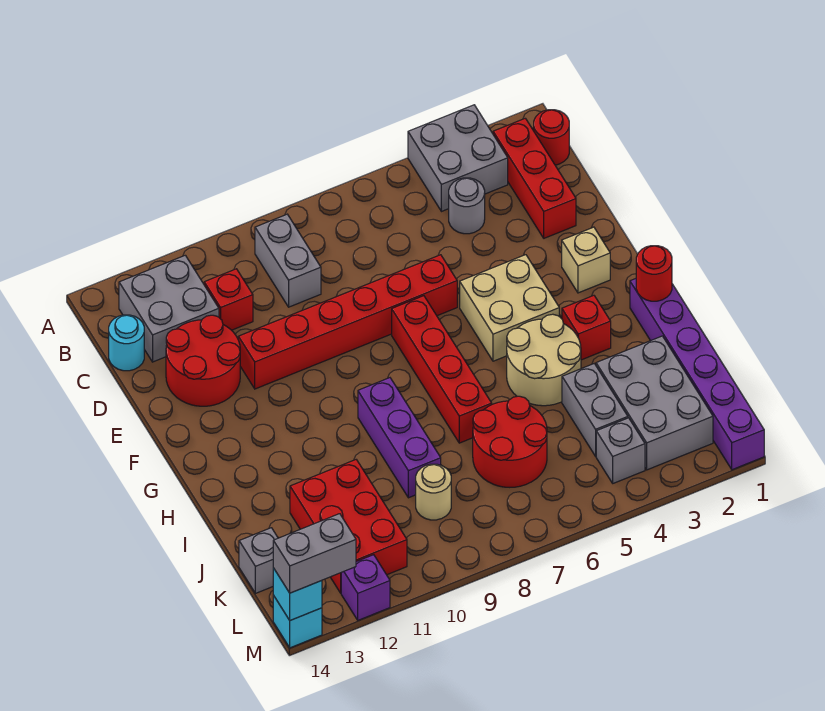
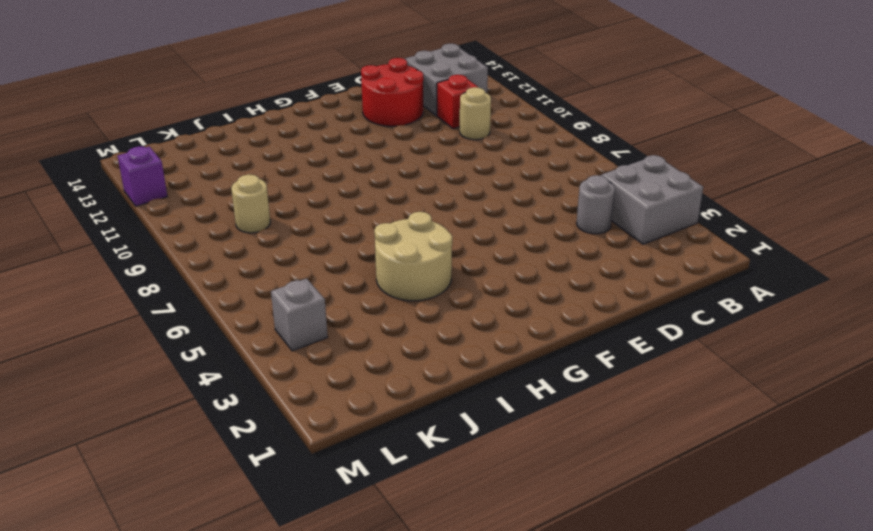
tan 1x1 round brick [460,87,491,140] -> none
none -> red 1x1 round brick [534,110,569,165]
none -> red 1x3 brick [493,118,576,238]
none -> grey 1x2 brick [255,214,321,307]

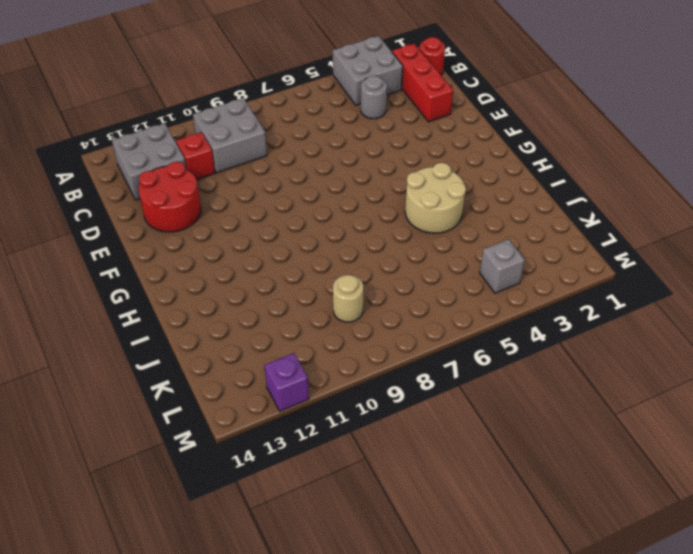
grey 2x2 brick [193,98,267,173] -> grey 1x2 brick [255,214,321,307]
none -> cyan 1x1 round brick [109,315,144,371]
none -> red 1x6 brick [238,255,457,389]
none -> tan 1x1 brick [562,227,610,293]

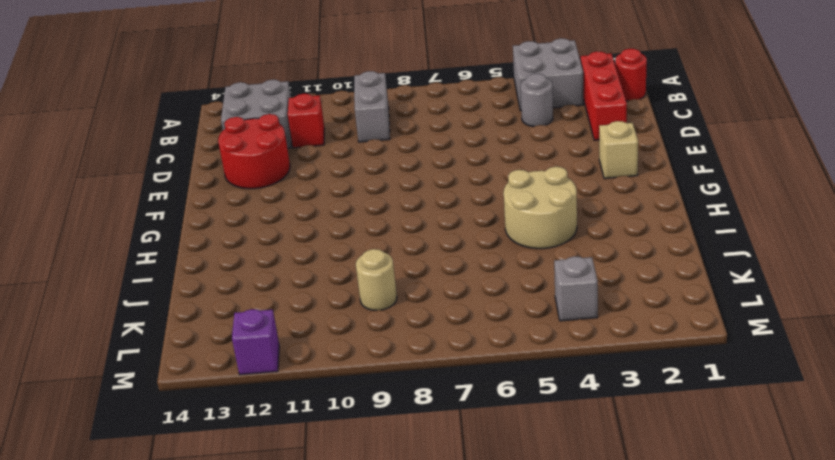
none -> cyan 1x1 round brick [109,315,144,371]
none -> red 1x6 brick [238,255,457,389]
none -> tan 2x2 brick [460,255,559,361]

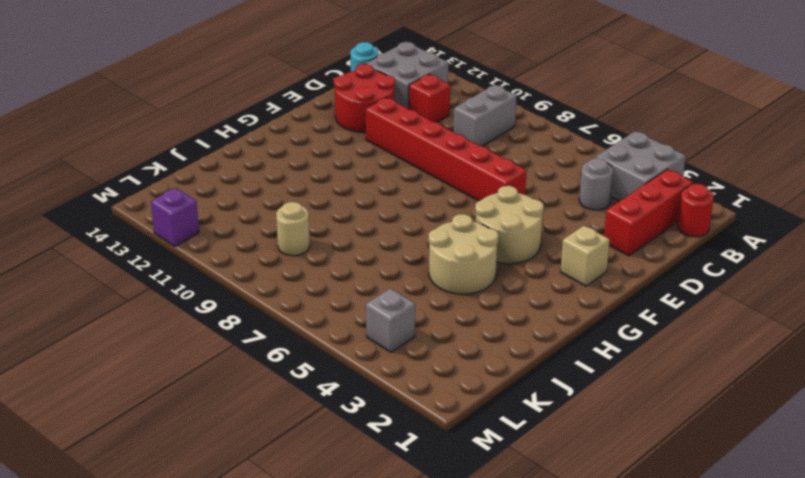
tan 2x2 round brick [475,186,544,264] -> tan 2x2 brick [460,255,559,361]
none -> red 1x4 brick [392,296,492,443]
none -> purple 1x6 brick [630,279,764,470]
none -> red 1x1 brick [562,295,611,360]

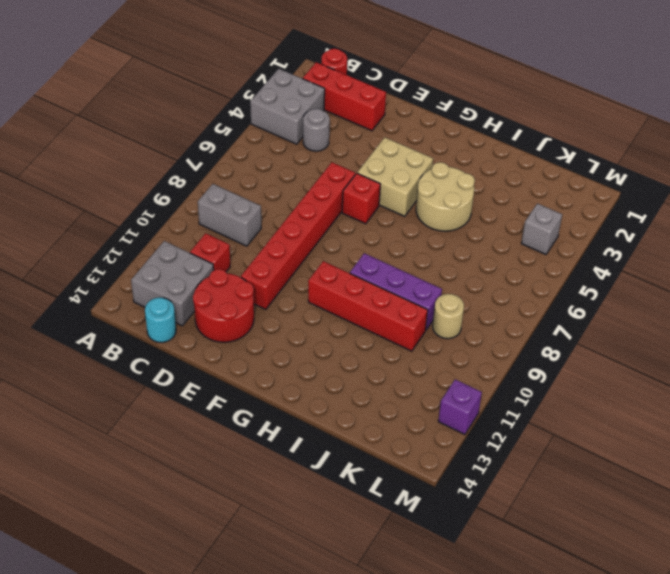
red 1x1 brick [342,173,380,224] -> red 1x1 brick moved to [562,295,611,360]
red 1x4 brick [308,261,428,351] -> red 1x4 brick moved to [392,296,492,443]
none -> tan 1x1 brick [562,227,610,293]
none -> purple 1x6 brick [630,279,764,470]
none -> grey 2x3 brick [596,336,713,470]

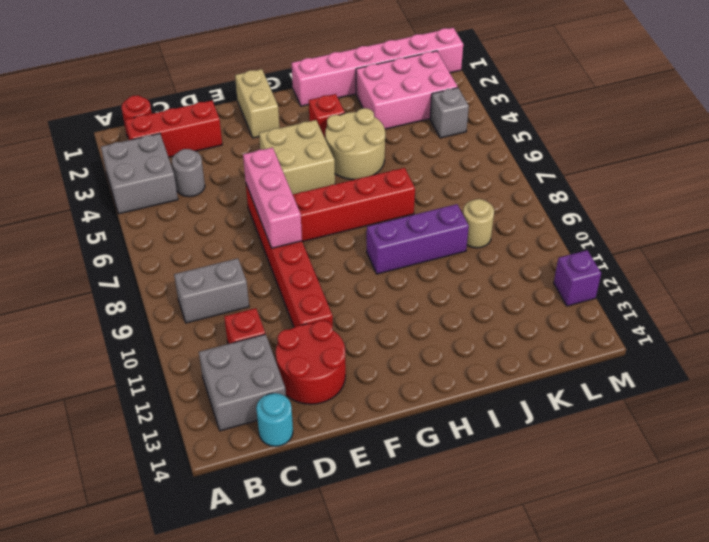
pink 1x3 brick [243,147,302,248] -> none
tan 1x2 brick [235,69,279,138] -> tan 1x1 brick [562,227,610,293]
pink 1x6 brick [292,28,463,106] -> purple 1x6 brick [630,279,764,470]
pink 2x3 brick [356,51,458,129] -> grey 2x3 brick [596,336,713,470]
none -> grey 1x2 brick [562,364,628,456]
none -> red 2x2 round brick [473,396,547,487]
none -> red 2x3 brick [290,460,407,593]

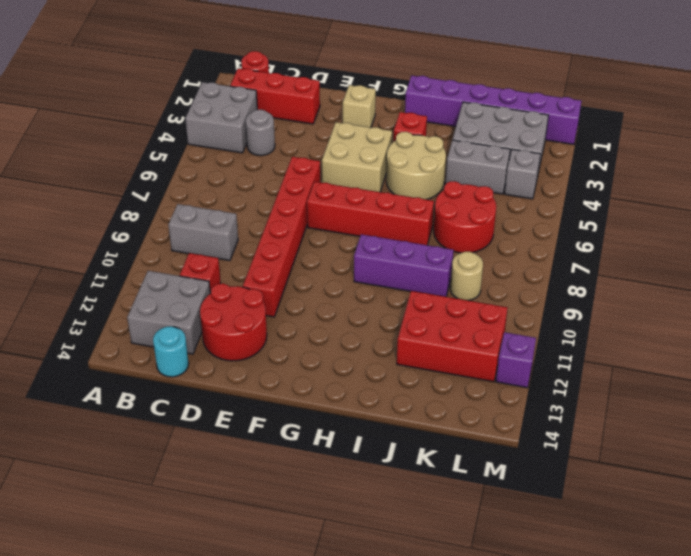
none -> grey 1x1 brick [239,528,278,593]
none -> cyan 1x1 brick [273,595,322,648]
none -> red 1x1 round brick [636,246,672,301]

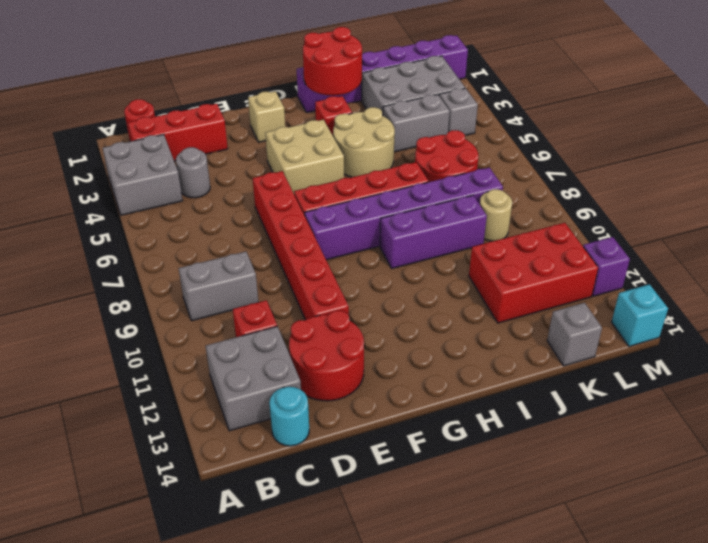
purple 1x6 brick [305,168,503,260] -> none
red 2x2 round brick [303,27,362,96] -> red 1x1 round brick [636,246,672,301]
none -> cyan 1x1 brick [273,568,322,620]
none -> grey 1x2 brick [273,514,356,593]

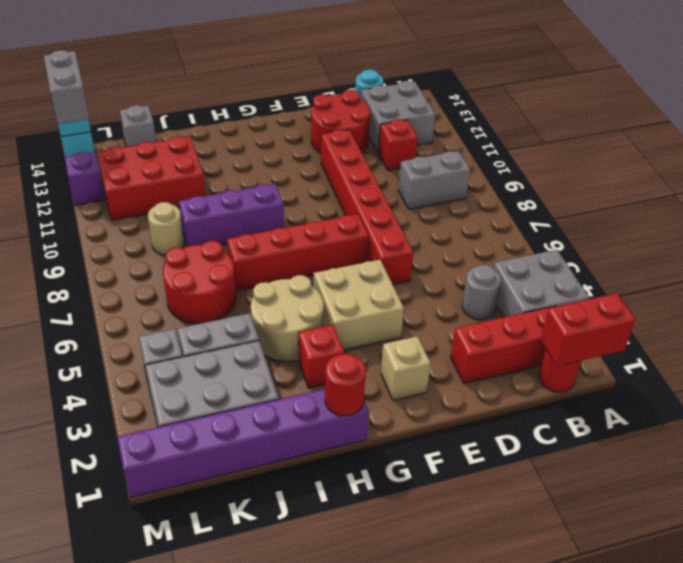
red 1x2 brick [541,293,635,366] -> none

